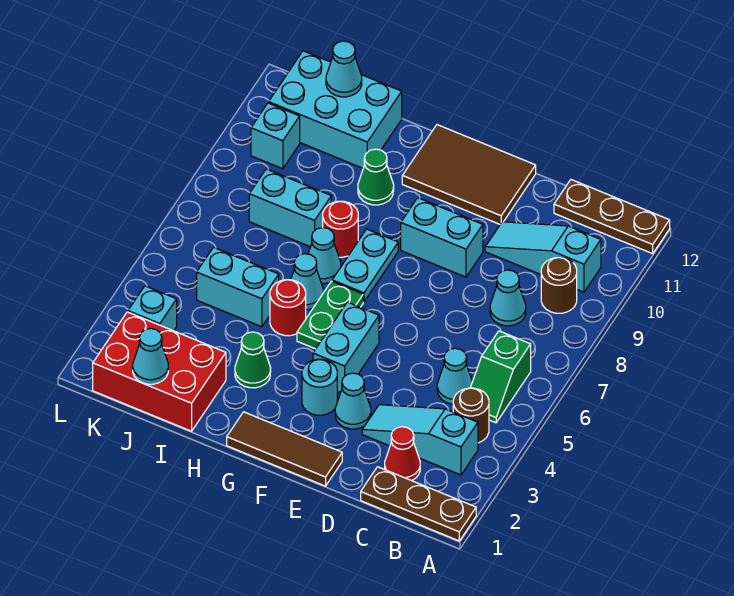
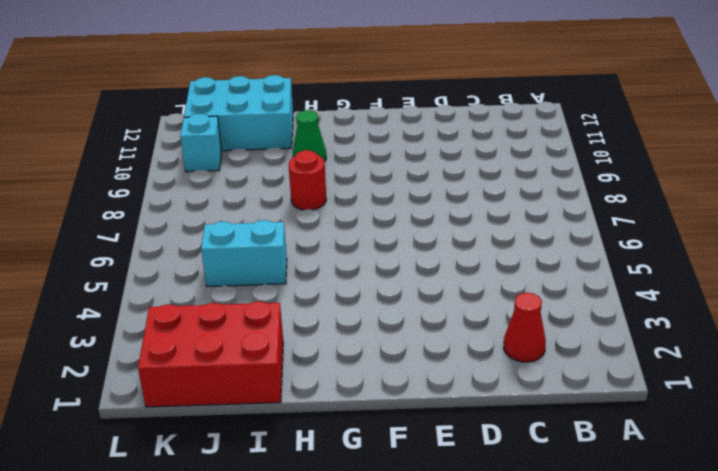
none -> brown 1x3 plate [361,467,476,541]
none -> brown 1x3 plate [554,180,670,254]
none -> cyan 1x3 slope [362,405,478,475]
none -> brown 1x1 round brick [453,388,489,443]

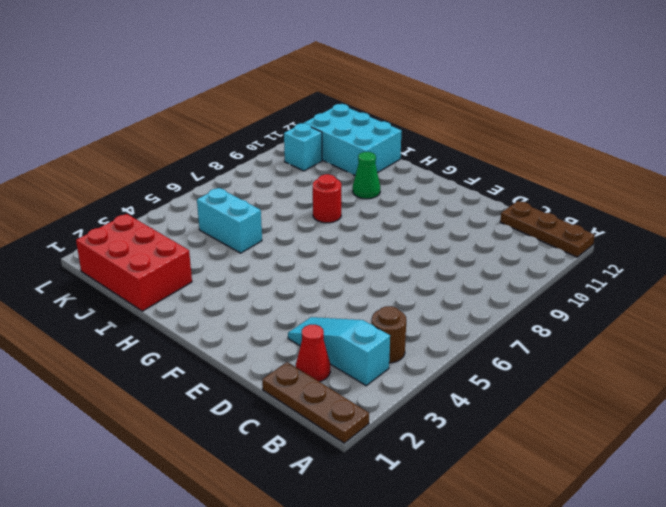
none -> green 1x2 slope [471,331,531,423]
none -> brown 1x1 round brick [541,258,577,313]
none -> cyan 1x3 slope [485,222,601,292]
none -> cyan 1x1 cone [437,348,472,404]

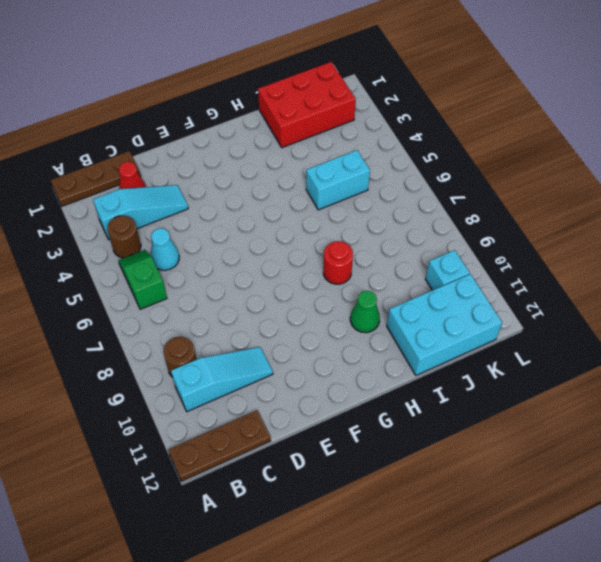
none -> cyan 1x1 cone [490,270,526,326]
none -> brown 1x3 tile [227,412,342,486]
none -> cyan 1x1 cone [335,373,371,429]
none -> cyan 1x2 brick [401,198,483,277]

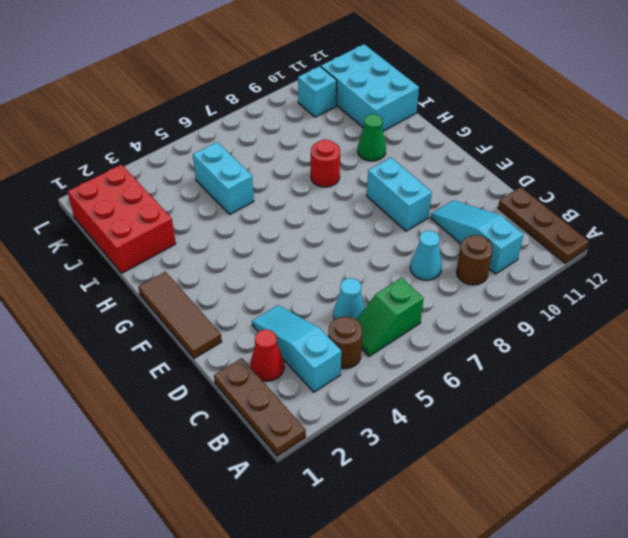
none -> cyan 1x1 cone [335,373,371,429]
none -> brown 2x3 tile [402,125,536,224]
none -> cyan 1x1 round brick [302,359,337,415]
none -> cyan 1x2 brick [313,302,379,392]

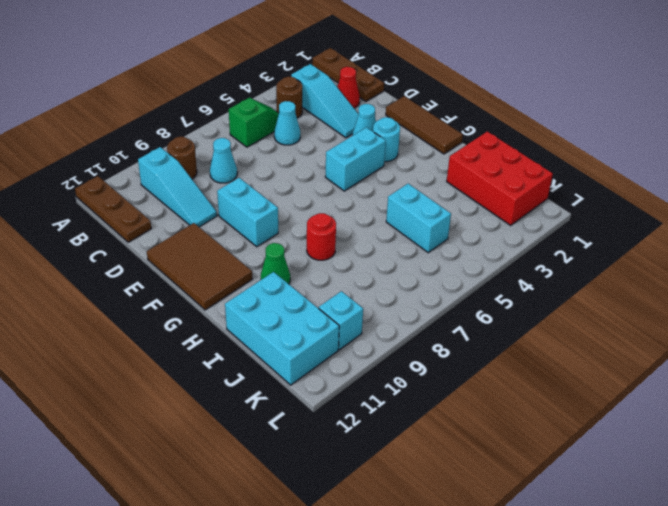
none -> green 1x2 plate [297,281,363,349]
none -> cyan 1x2 plate [332,229,398,302]
none -> green 1x1 cone [235,332,271,388]
none -> red 1x1 round brick [270,280,306,336]

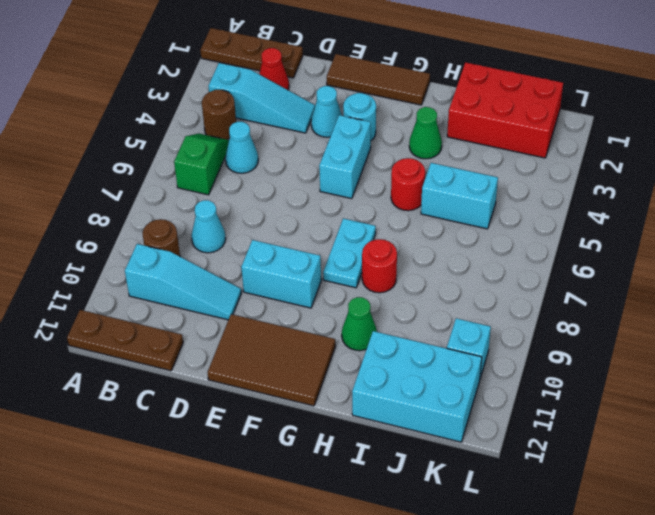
none -> green 1x2 plate [297,281,363,349]
none -> cyan 1x1 cone [291,254,323,309]
none -> cyan 1x1 cone [308,228,341,283]
none -> cyan 1x2 brick [249,169,331,247]

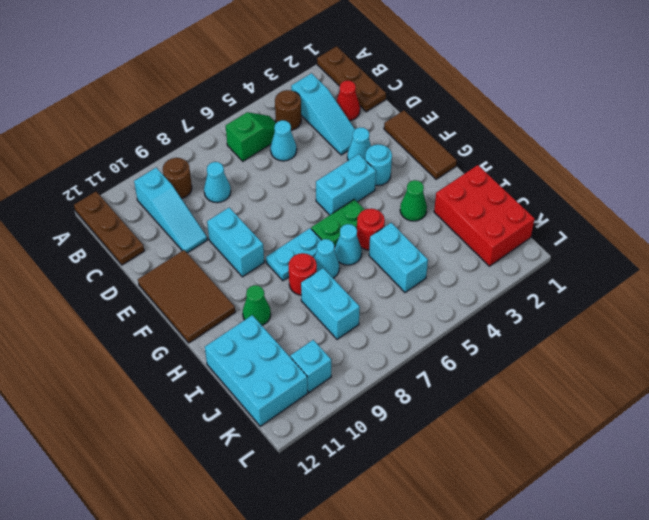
none -> cyan 1x1 brick [128,286,177,331]
none -> cyan 1x1 cone [133,328,168,384]
none -> cyan 1x1 cone [326,41,362,97]

